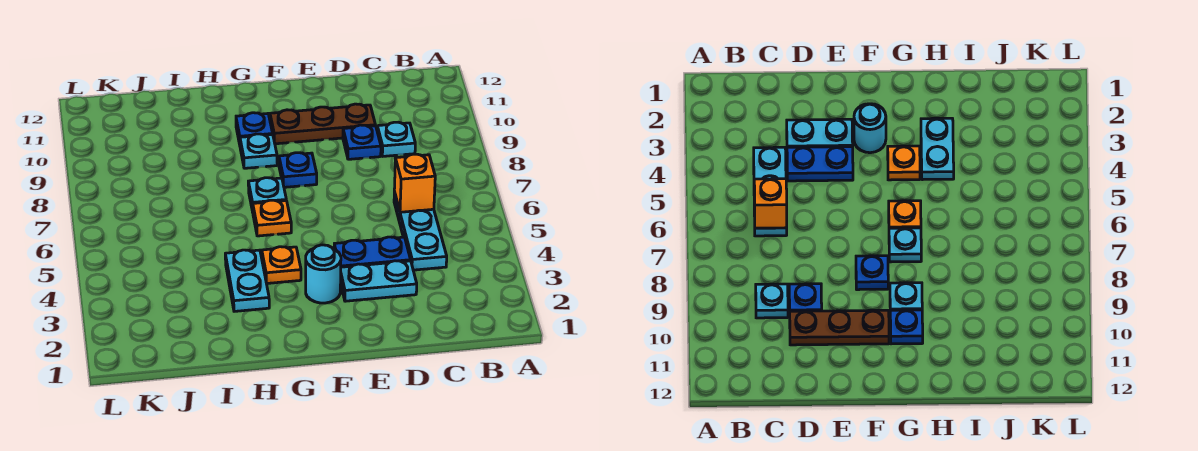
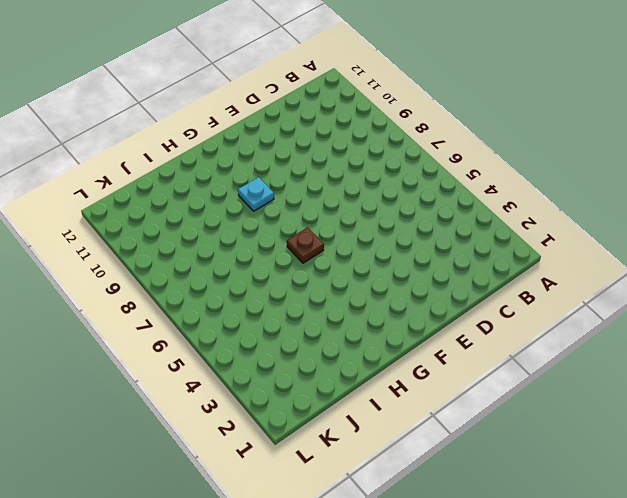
brown 1x1 plate [287,228,324,263] -> orange 1x1 plate [253,200,291,236]
none -> cyan 1x3 plate [394,192,447,270]
none -> cyan 1x1 plate [377,122,415,156]
none -> cyan 1x2 plate [341,261,417,301]

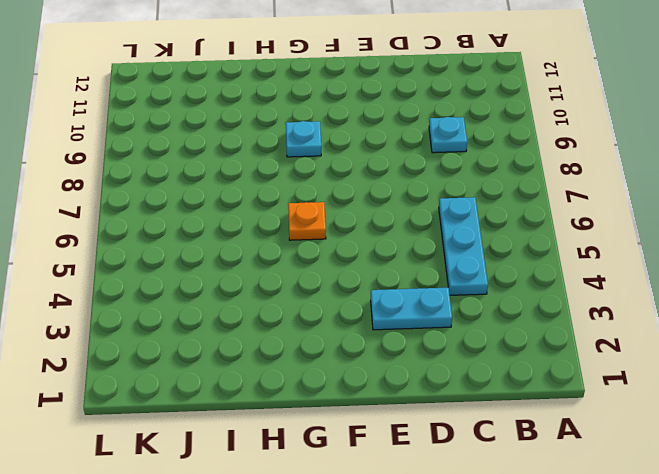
none -> blue 1x2 plate [334,237,411,267]
none -> blue 1x1 plate [343,125,381,159]
none -> brown 1x3 plate [270,104,375,144]

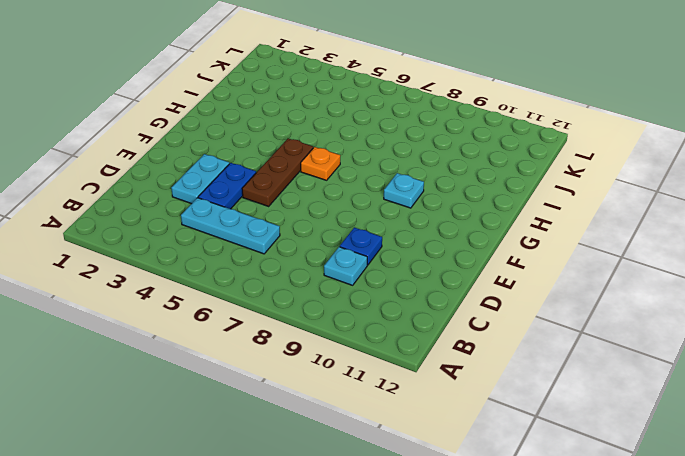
brown 1x3 plate [242,138,313,206] -> brown 1x3 plate moved to [270,104,375,144]
none -> cyan 1x1 round brick [306,245,341,303]
none -> blue 1x1 plate [279,153,317,187]
none -> orange 1x1 plate [262,247,301,284]

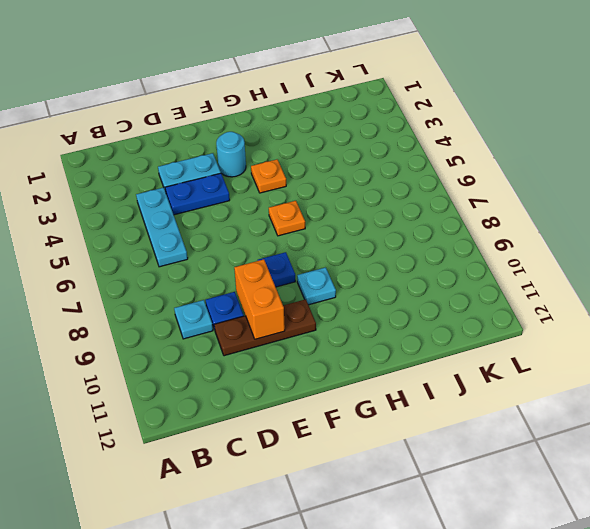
orange 1x2 brick [234,259,285,339] -> none
none -> cyan 1x1 plate [248,178,286,212]
none -> blue 1x1 plate [236,113,273,144]
none -> cyan 1x2 plate [225,250,269,311]

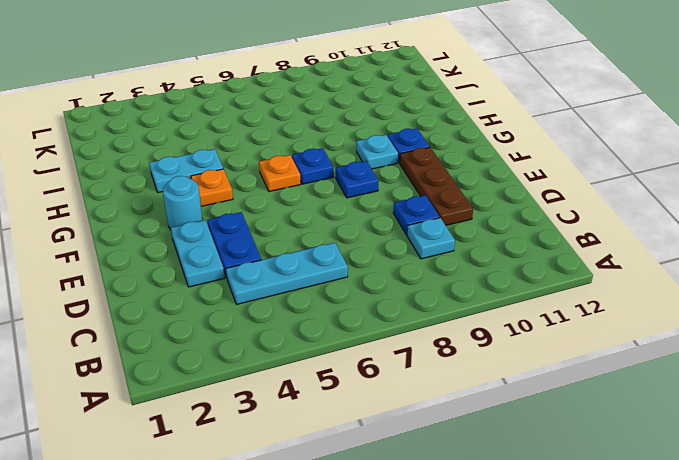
blue 1x1 plate [292,148,334,184] -> cyan 1x1 plate [248,178,286,212]
none -> orange 1x1 brick [394,154,435,212]

